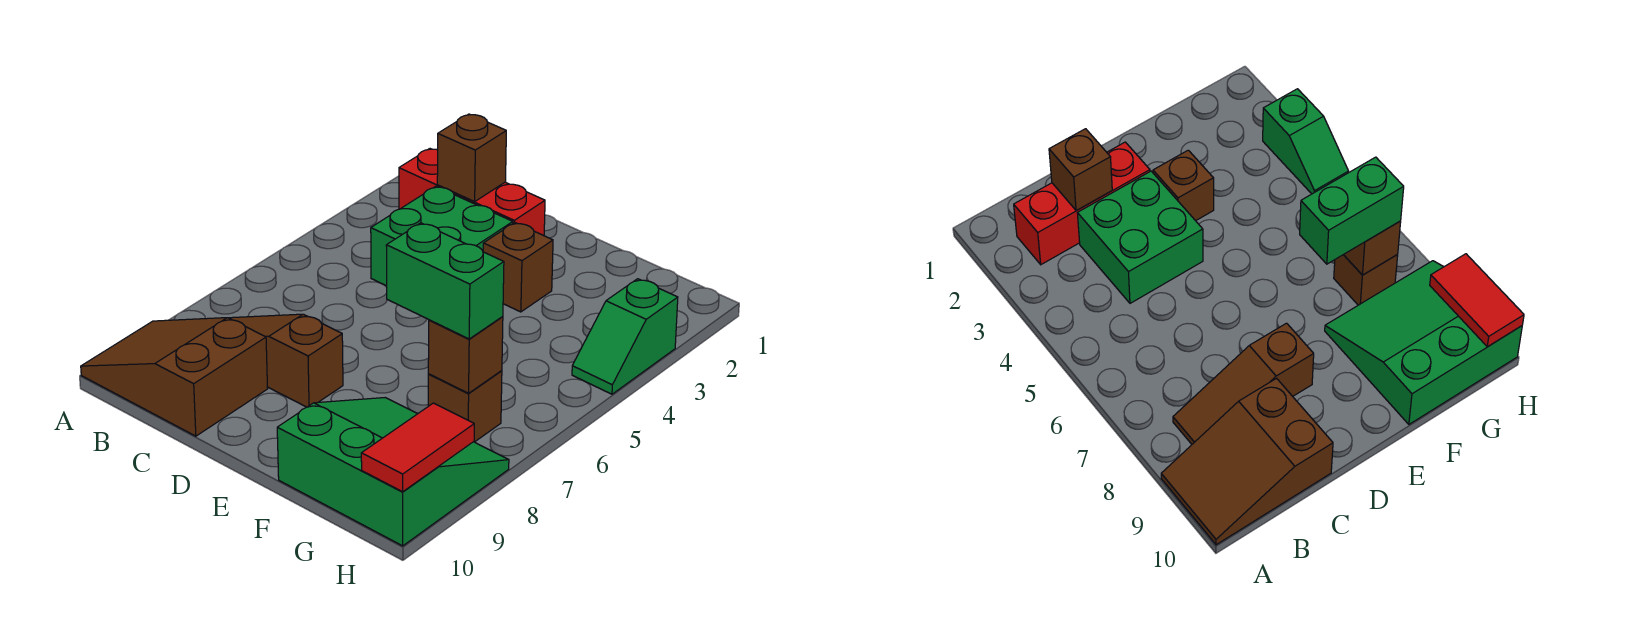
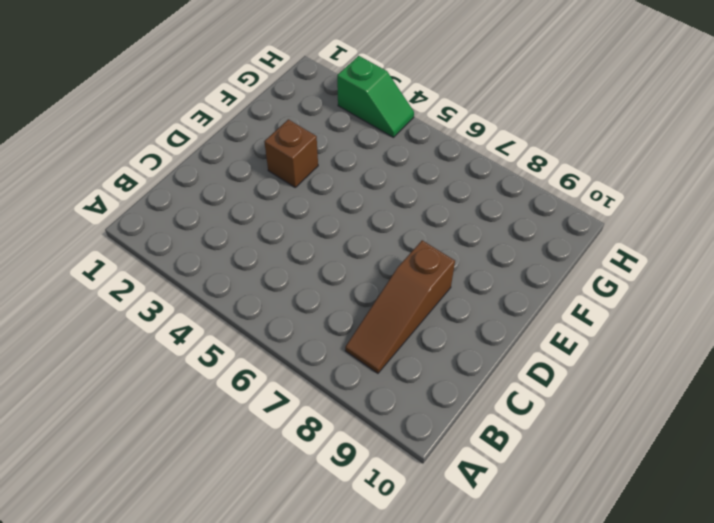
none -> brown 2x3 slope [81,318,268,436]
none -> red 1x3 brick [399,149,545,236]
none -> green 2x2 brick [371,187,513,286]

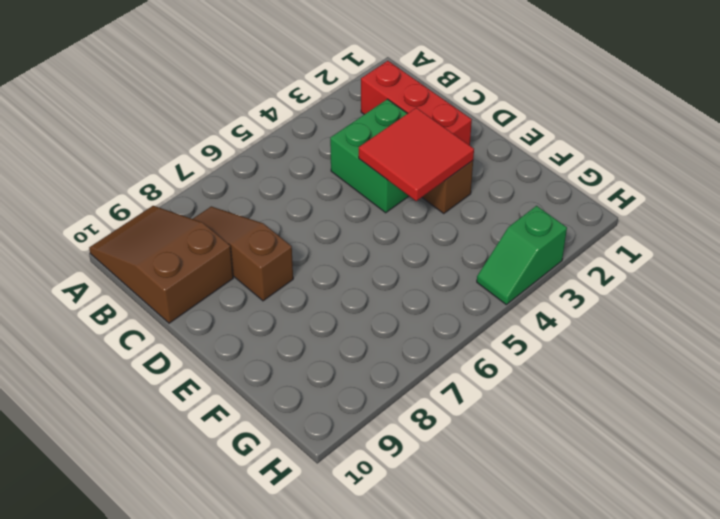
red 2x2 tile [359,108,474,201] -> none
none -> green 3x3 slope [277,398,509,546]
none -> brown 1x1 brick [428,371,502,442]
none -> brown 1x1 brick [437,114,506,202]

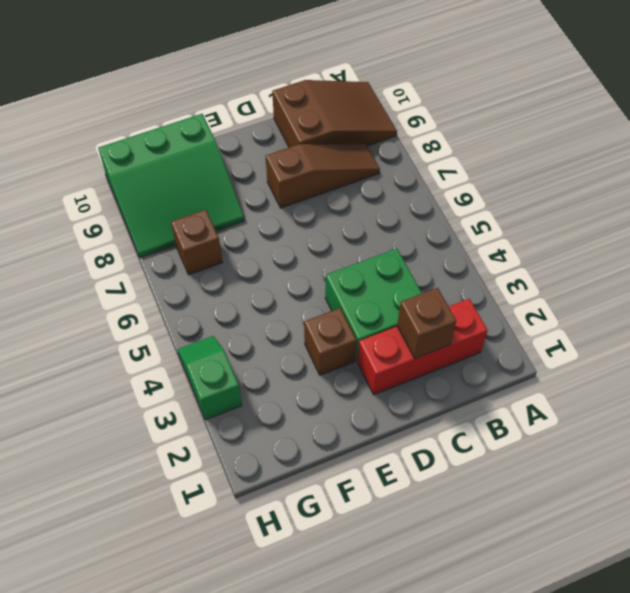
none -> brown 1x1 brick [428,317,503,393]
none -> red 1x2 tile [361,403,474,492]
none -> green 1x2 brick [386,223,504,339]

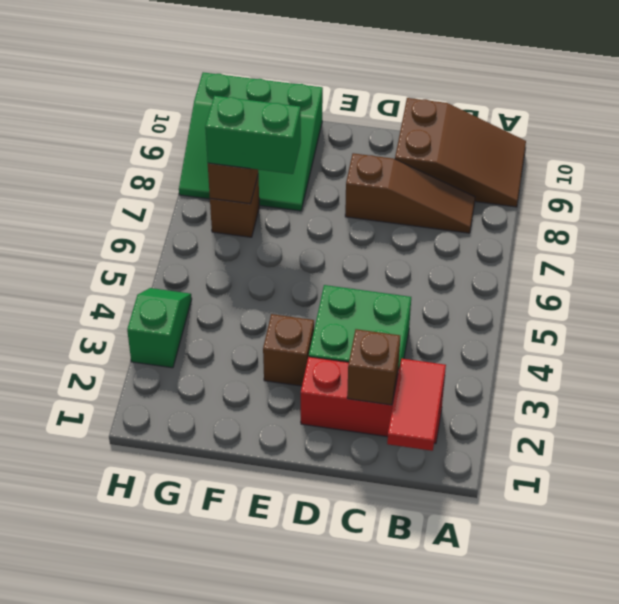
red 1x2 tile [387,359,446,451] -> red 1x2 tile moved to [361,403,474,492]

